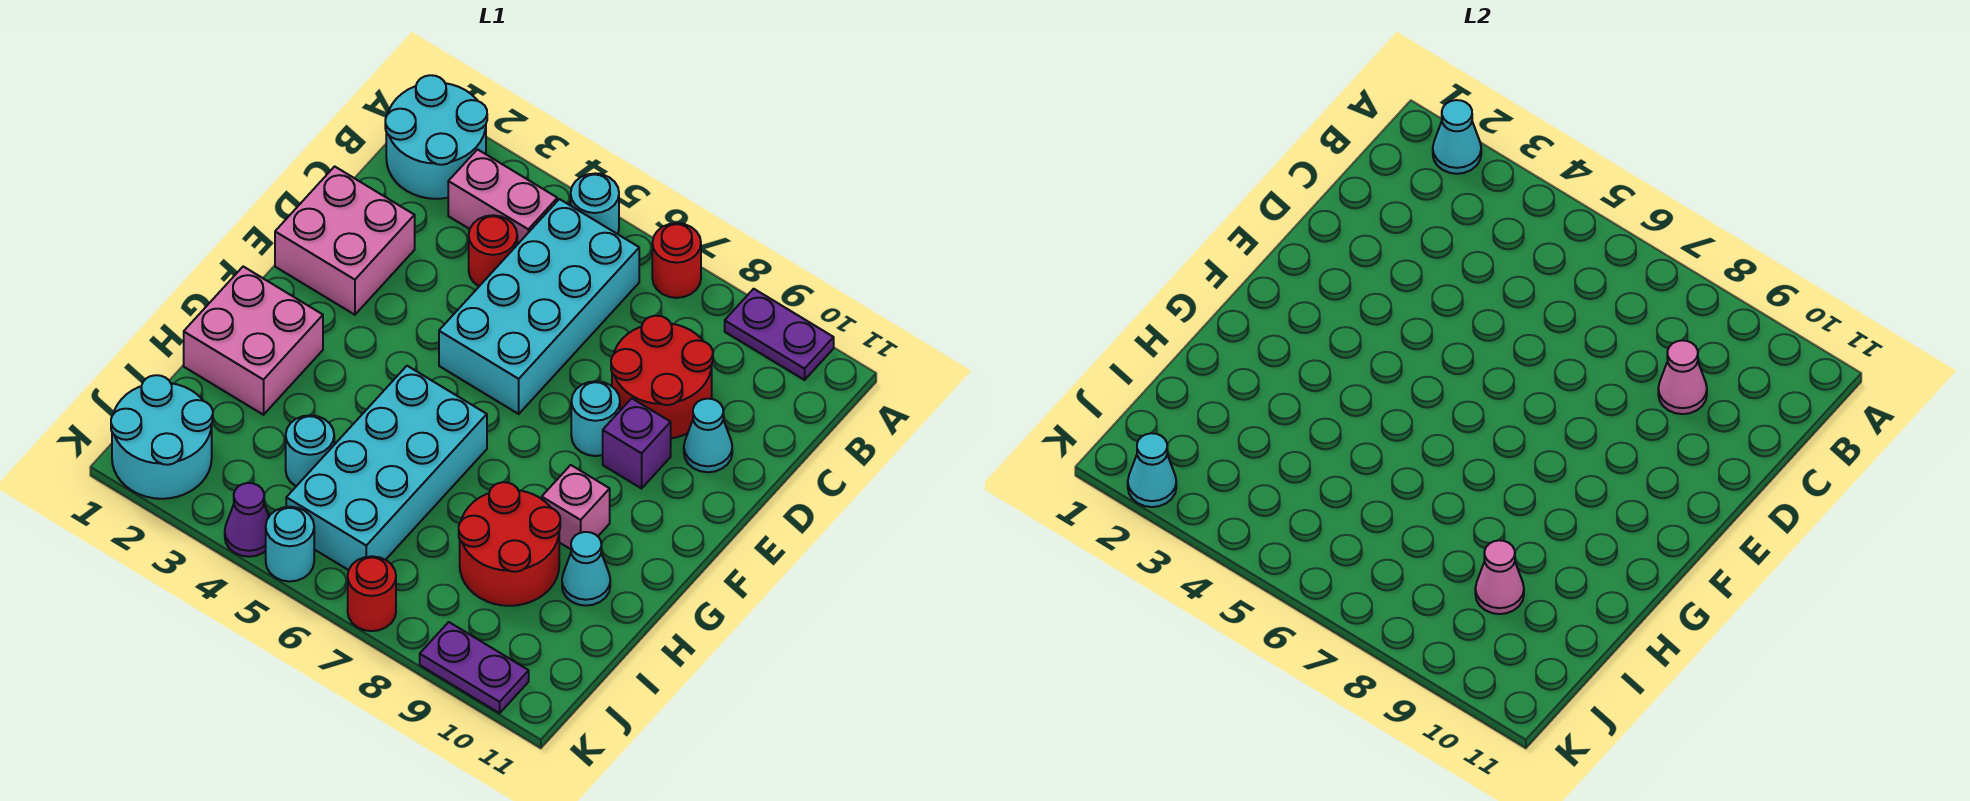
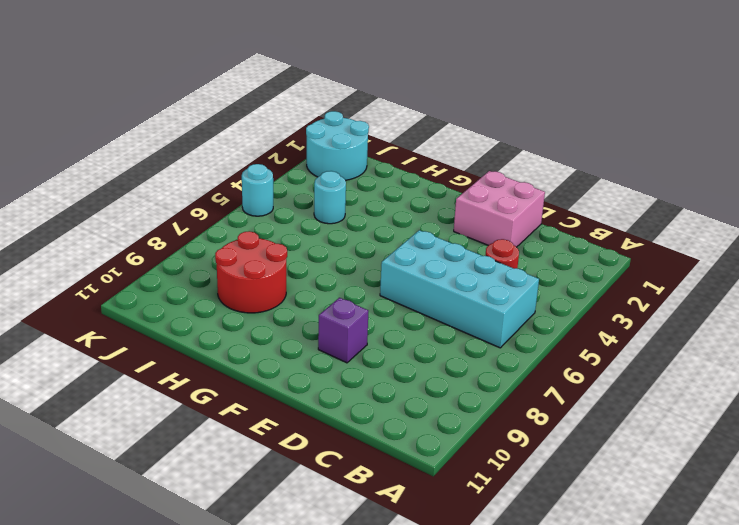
none -> cyan 2x2 round brick [385,75,487,199]
none -> cyan 1x1 round brick [571,174,619,234]
none -> red 1x1 round brick [652,223,701,298]

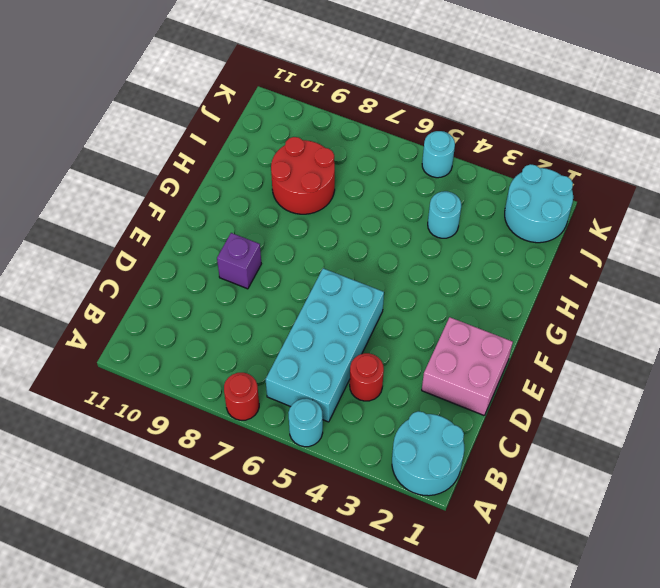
none -> purple 1x2 plate [725,289,834,380]
none -> pink 1x2 brick [448,149,557,245]
none -> red 2x2 round brick [611,316,713,438]

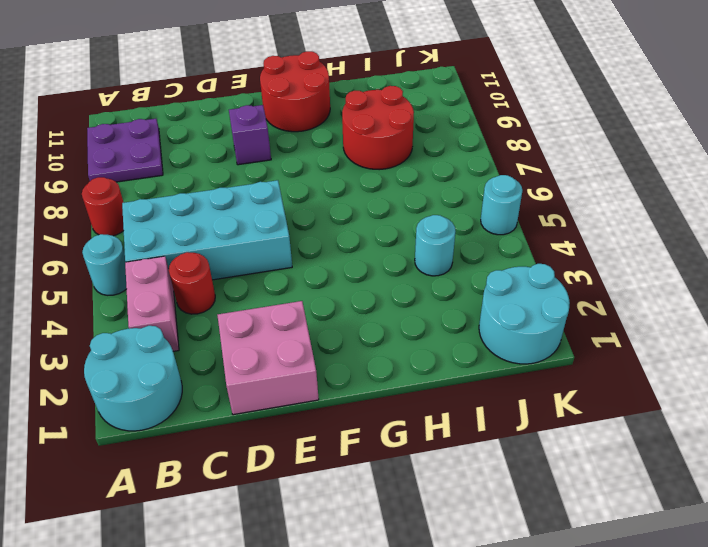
purple 2x2 plate [87,119,163,182] -> purple 1x2 plate [725,289,834,380]
red 2x2 round brick [260,51,330,132] -> red 2x2 round brick moved to [611,316,713,438]
none -> cyan 1x1 cone [684,399,732,472]
none -> cyan 1x1 round brick [571,381,620,456]
none -> pink 2x2 brick [184,267,323,415]

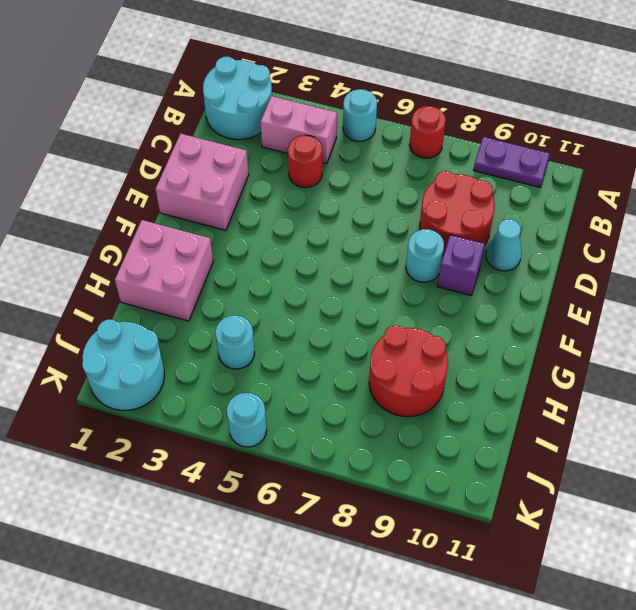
none -> cyan 2x4 brick [439,199,639,414]
none -> cyan 2x4 brick [286,366,487,570]
none -> pink 1x1 brick [542,465,610,549]

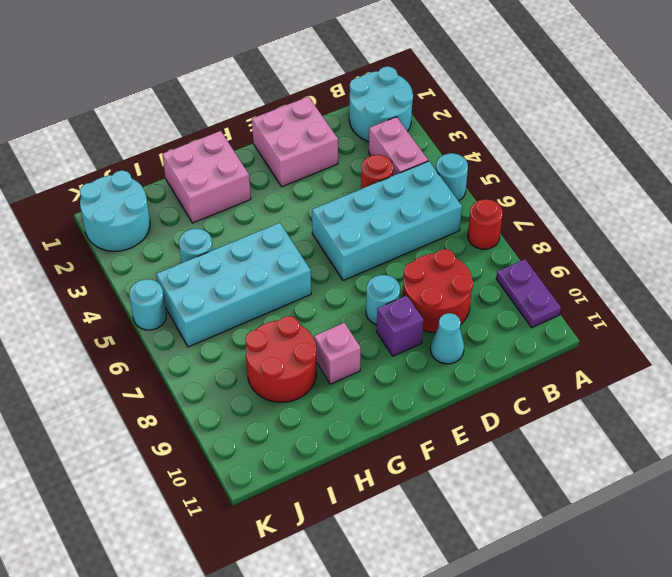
none -> cyan 1x1 cone [562,532,610,606]
none -> purple 1x1 cone [225,483,269,557]
none -> red 1x1 round brick [348,556,396,631]

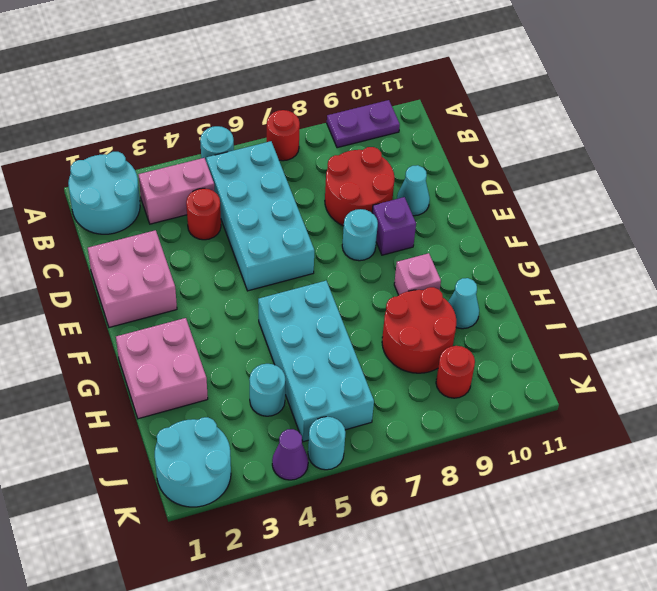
red 1x1 round brick [436,346,475,398] -> red 1x1 round brick moved to [348,556,396,631]
none -> purple 1x2 plate [420,622,529,713]
none -> cyan 1x1 cone [1433,100,1481,174]
none -> pink 1x1 cone [1658,340,1707,414]

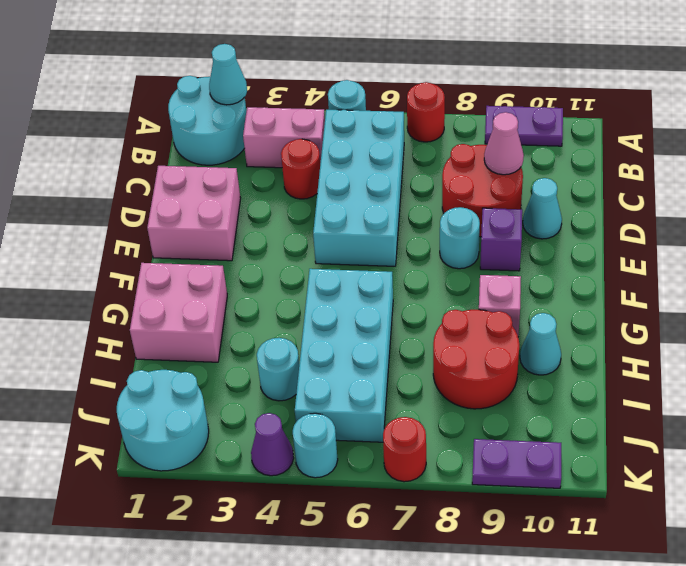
none -> pink 1x1 cone [1475,540,1524,614]
none -> cyan 1x1 cone [1128,433,1176,507]

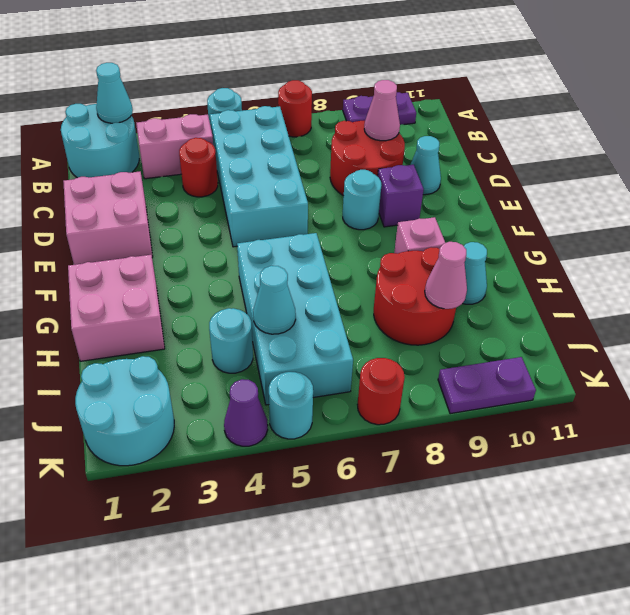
cyan 1x1 cone [253,266,296,334] -> cyan 1x1 cone moved to [1128,433,1176,507]

